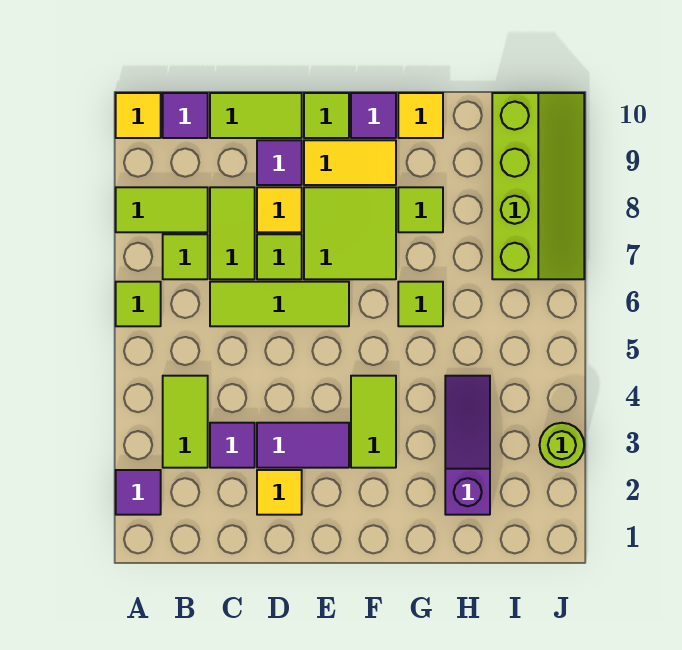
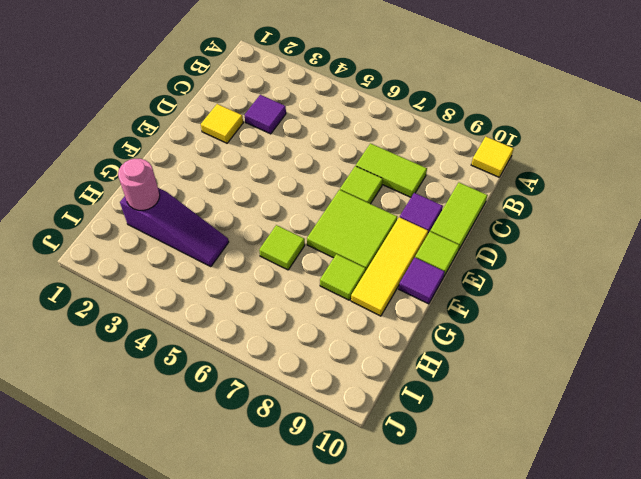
yellow 1x3 tile [351,217,428,316] -> yellow 1x2 tile [304,140,396,185]
pink 1x1 round brick [118,159,160,210] -> none
none -> purple 1x1 tile [116,470,161,515]
none -> lime 1x1 tile [116,282,161,326]
none -> lime 1x2 tile [116,187,208,232]

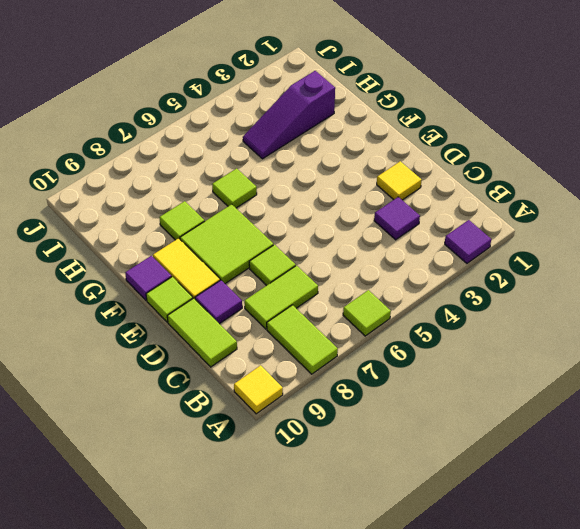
none -> lime 1x2 tile [163,376,208,468]
none -> lime 1x1 tile [163,234,208,279]
none -> purple 1x1 tile [163,93,208,138]

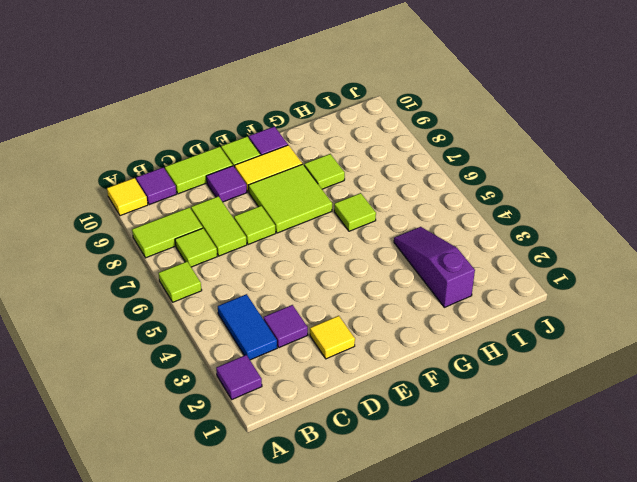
blue 1x2 tile [218,294,277,360] -> lime 1x2 tile [163,376,208,468]
none -> lime 1x3 tile [210,282,349,326]
none -> purple 1x2 tile [257,423,349,468]
none -> yellow 1x1 tile [257,187,302,232]

